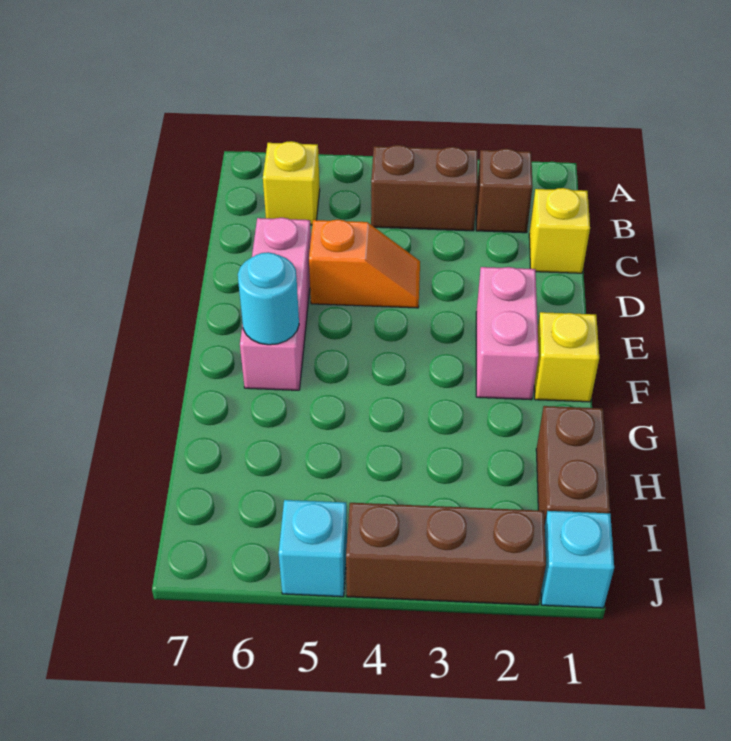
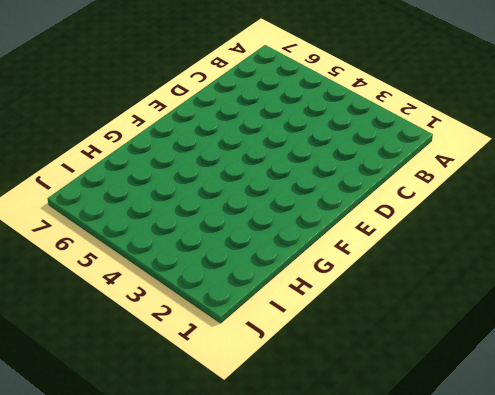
none -> brown 1x1 brick [476,149,533,233]
none -> brown 1x2 brick [371,145,478,231]
none -> yellow 1x1 brick [263,141,320,225]

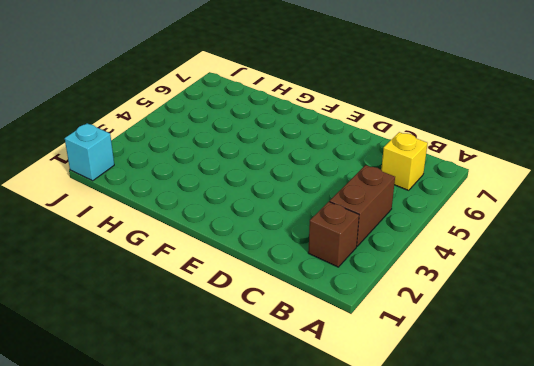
none -> yellow 1x1 brick [529,188,590,273]
none -> orange 1x2 slope [309,220,420,308]
none -> pink 1x3 brick [240,218,311,390]

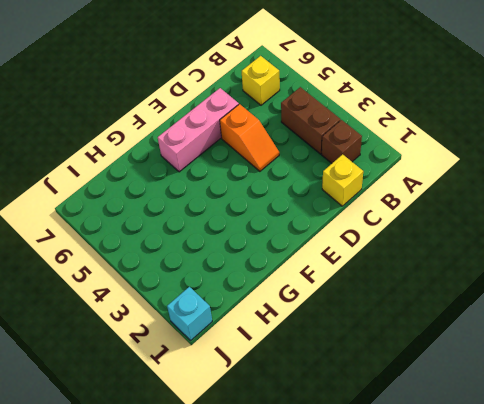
none -> pink 1x2 brick [476,267,539,400]
none -> yellow 1x1 brick [534,312,599,402]
none -> brown 1x2 brick [536,406,610,521]

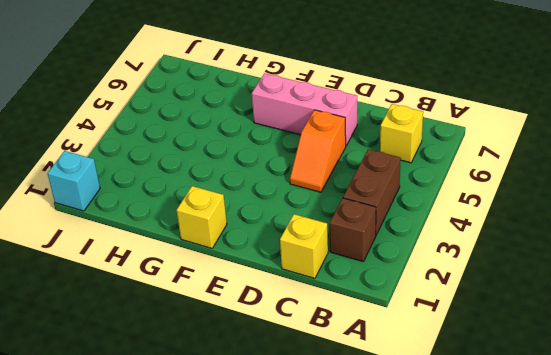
none -> pink 1x2 brick [476,267,539,400]
none -> brown 1x2 brick [536,406,610,521]
none -> brown 1x3 brick [346,503,546,605]

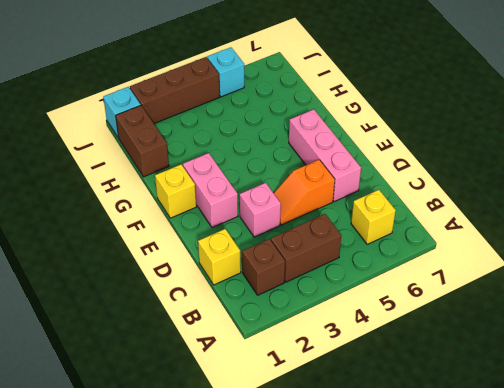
pink 1x1 brick [240,183,281,237] -> none
none -> cyan 1x1 round brick [238,252,299,345]

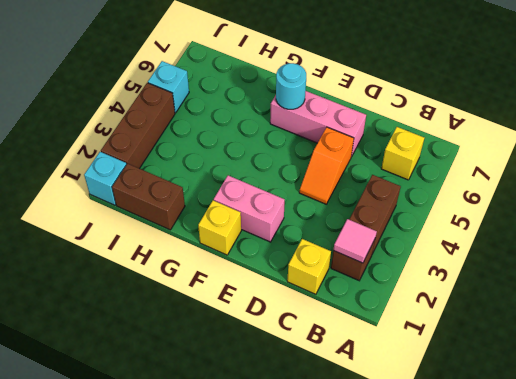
pink 1x1 tile [333,219,377,263] -> none

